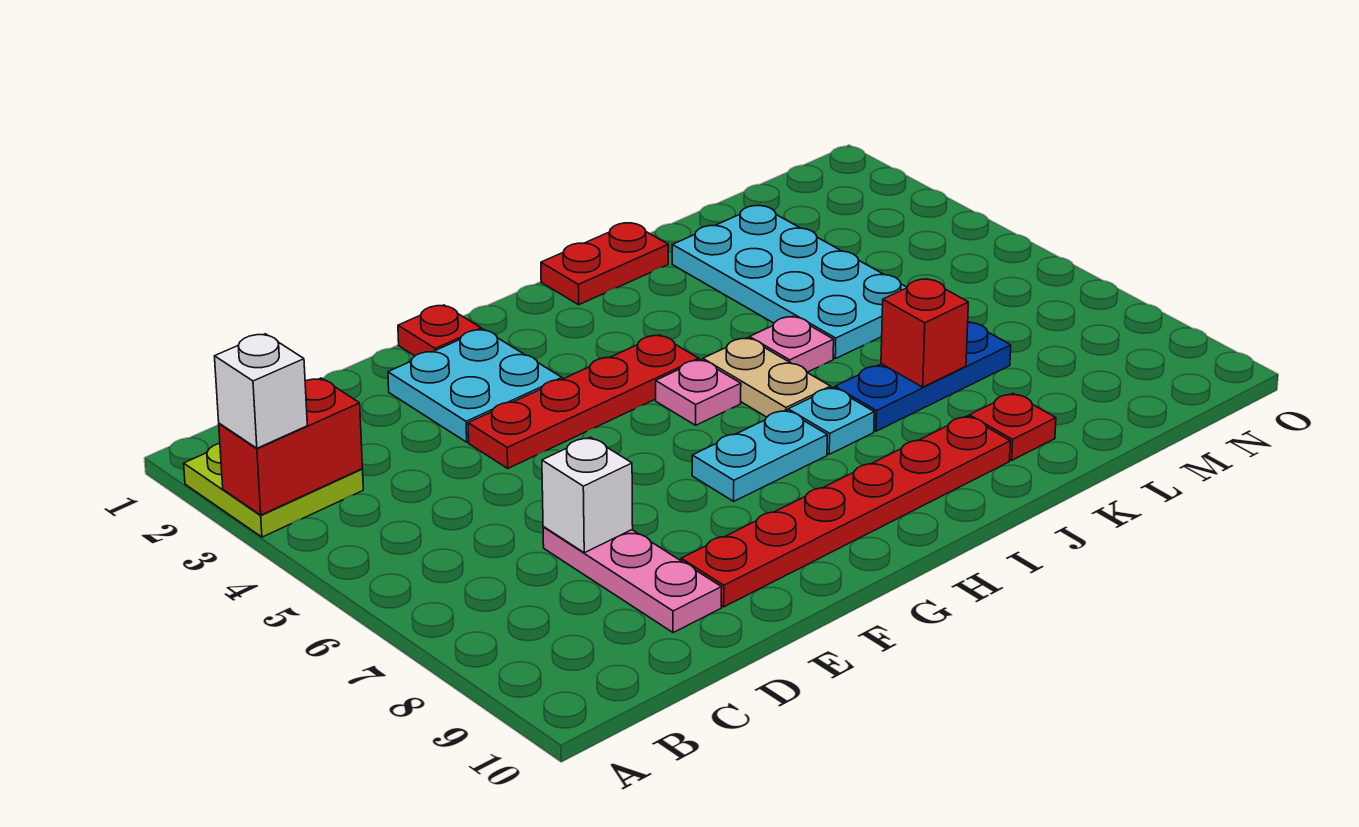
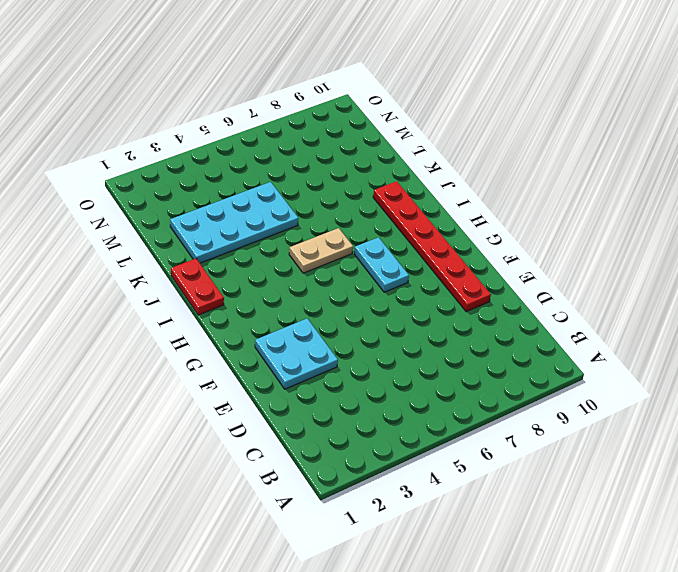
none -> lime 2x2 plate [184,444,363,537]
none -> pink 1x3 plate [543,527,722,633]
none -> red 1x4 plate [468,335,699,468]

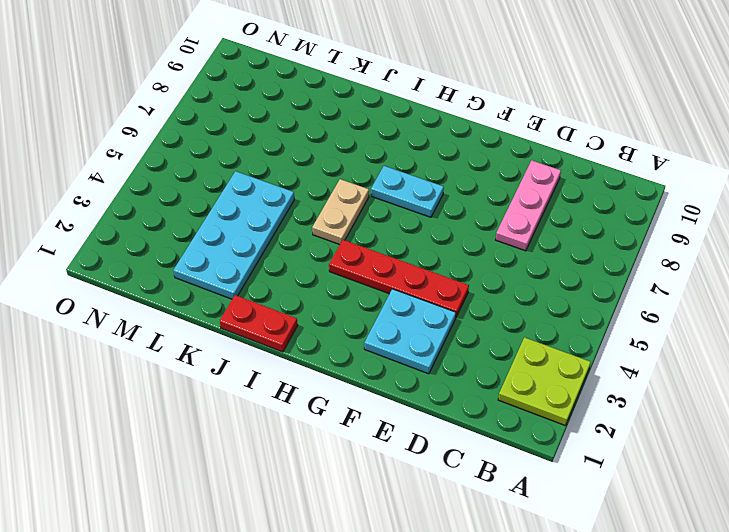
none -> red 1x6 plate [681,416,1010,607]
none -> red 1x1 plate [398,305,481,356]
none -> pink 1x1 plate [656,359,741,425]

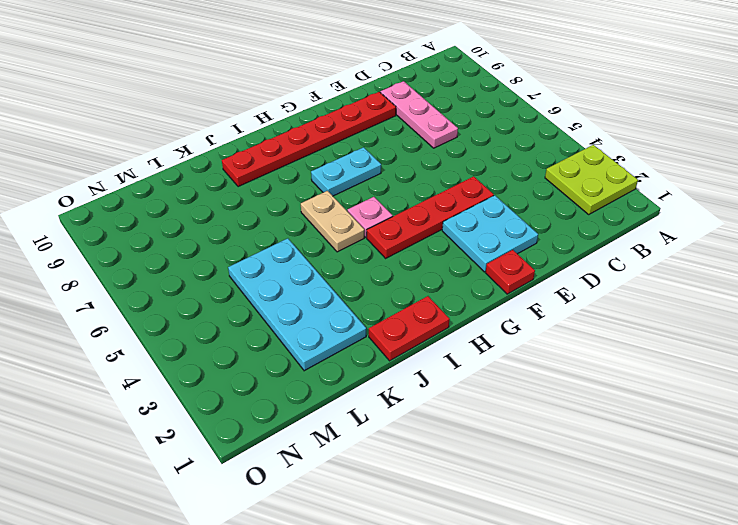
none -> cyan 1x1 plate [788,387,874,454]
none -> pink 1x1 plate [750,316,834,372]
none -> blue 1x3 plate [835,322,1011,431]

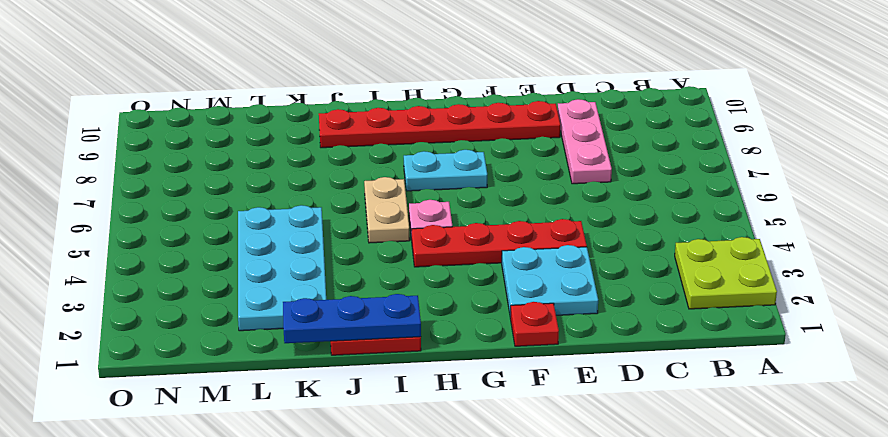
blue 1x3 plate [283,294,421,343] -> blue 1x3 plate moved to [835,322,1011,431]
none -> cyan 1x1 plate [788,387,874,454]
none -> pink 1x1 plate [750,316,834,372]
none -> red 1x1 plate [969,393,1056,460]

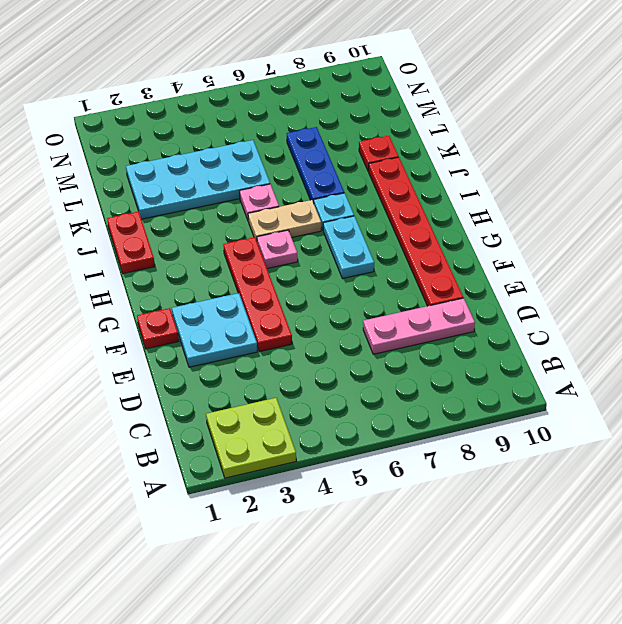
none -> red 1x2 brick [219,378,363,515]
none -> white 1x1 brick [542,437,633,553]
none -> red 1x1 brick [881,279,968,387]

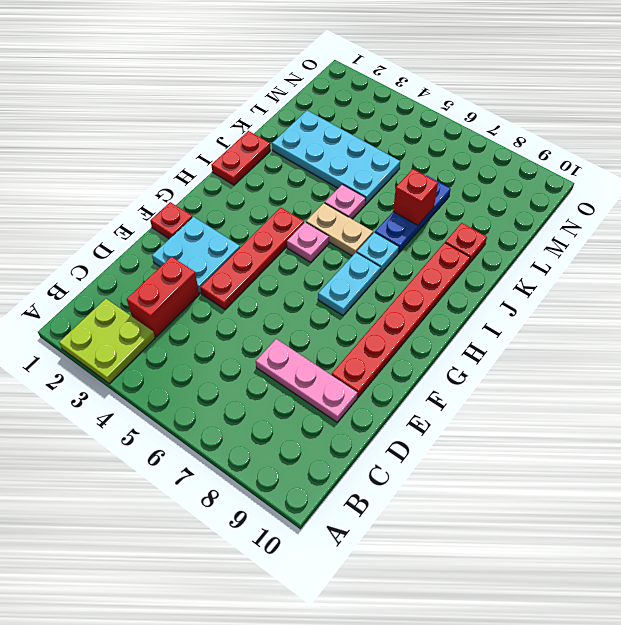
red 1x2 brick [127,256,199,337] -> red 1x2 brick moved to [219,378,363,515]
none -> white 1x1 brick [542,437,633,553]
none -> white 1x1 brick [215,334,307,448]

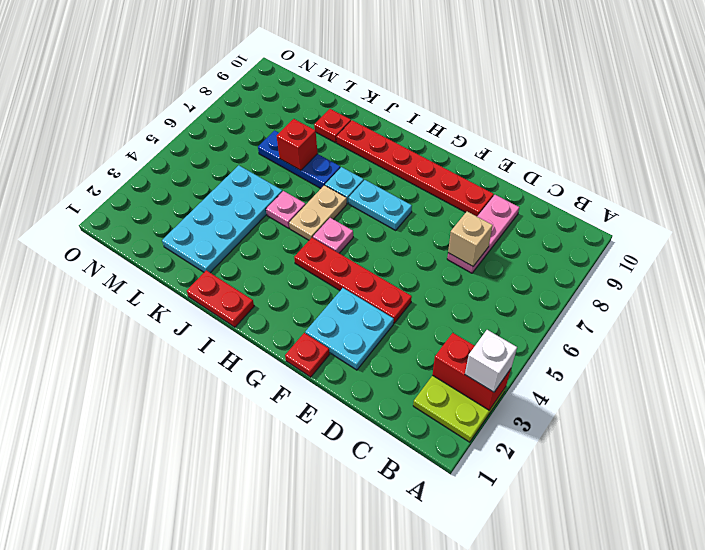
tan 1x1 brick [448,212,493,266] -> white 1x1 brick [542,437,633,553]

